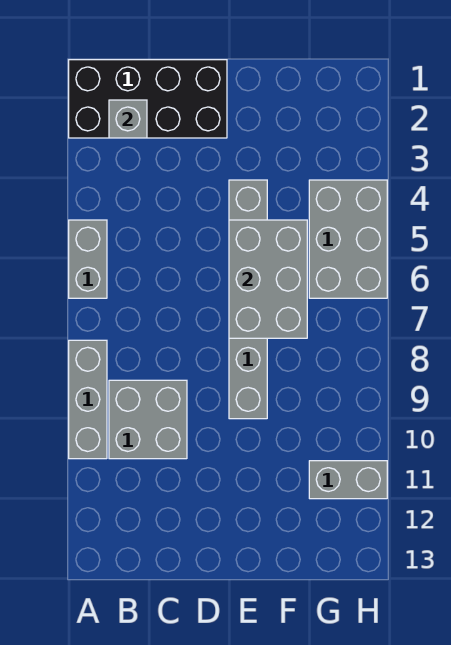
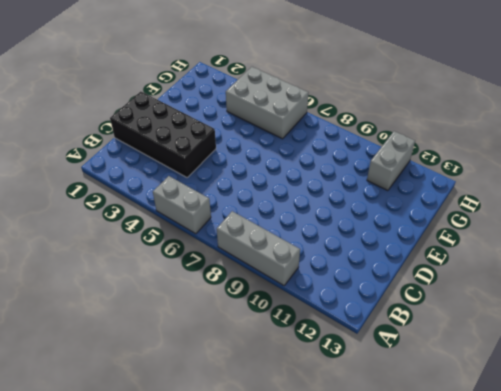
black 2x4 brick [110,92,216,177] -> black 2x4 brick turned to [69,60,227,138]
none -> grey 2x2 brick [109,380,187,459]
none -> grey 1x6 brick [229,180,267,419]

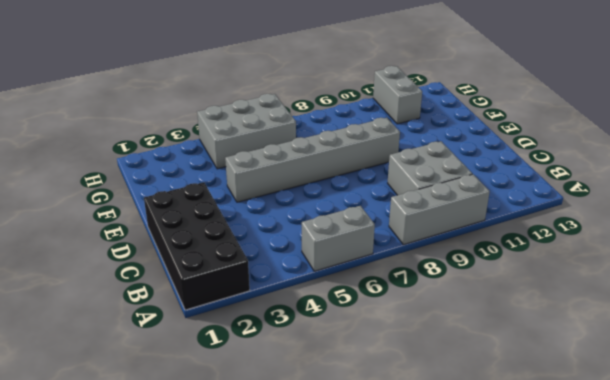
none -> grey 1x1 brick [109,100,147,138]
none -> grey 2x3 brick [229,220,307,338]

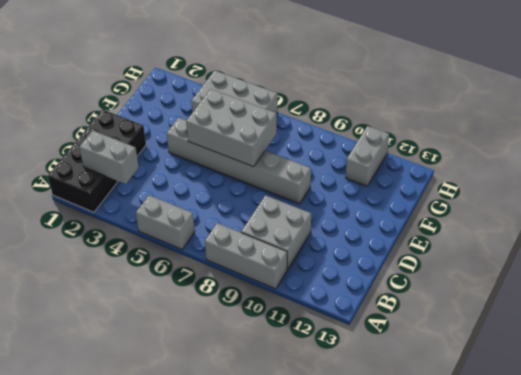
grey 1x2 brick [79,131,139,184] -> grey 1x1 brick [109,100,147,138]

